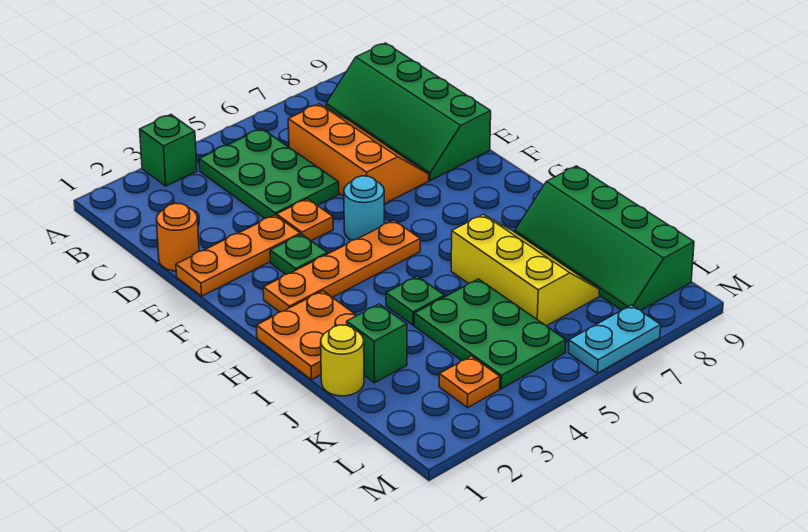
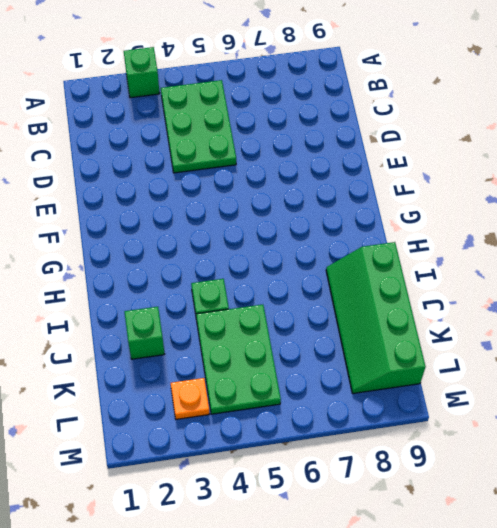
none -> green 2x4 slope [326,43,491,181]
none -> orange 2x3 slope [288,104,429,204]
none -> orange 1x1 round brick [156,203,199,271]

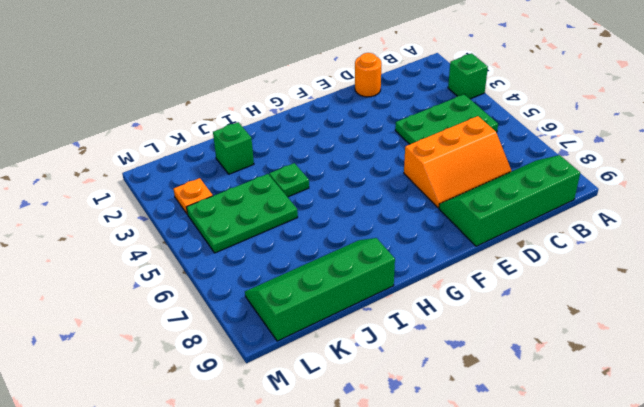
none -> orange 1x3 plate [176,215,300,296]
none -> orange 1x1 plate [277,199,333,241]
none -> green 1x1 plate [270,234,327,274]

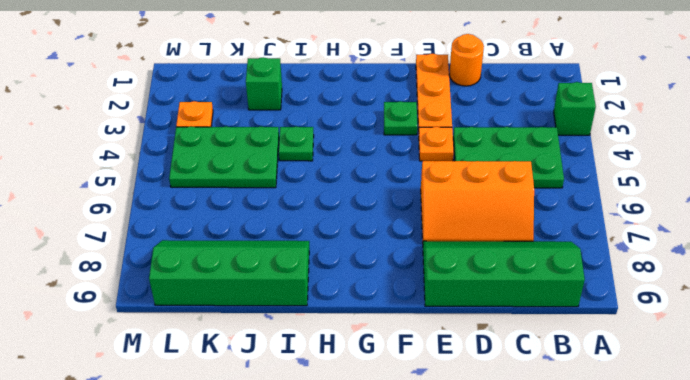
none -> cyan 1x1 round brick [344,176,384,240]
none -> orange 1x4 plate [263,220,420,312]
none -> orange 2x2 plate [256,291,357,380]

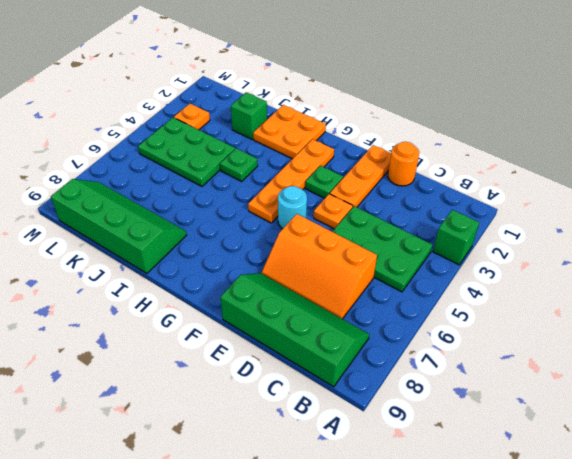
none -> yellow 2x3 slope [451,215,599,326]
none -> yellow 1x1 round brick [321,325,364,396]
none -> cyan 1x2 plate [568,305,661,373]

